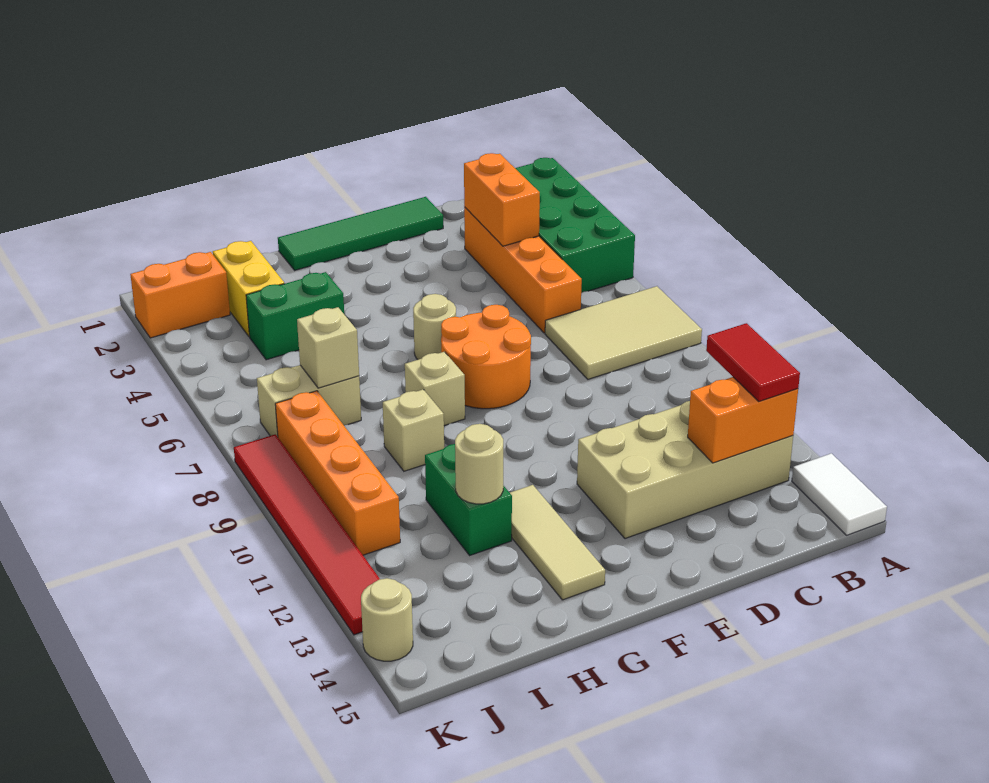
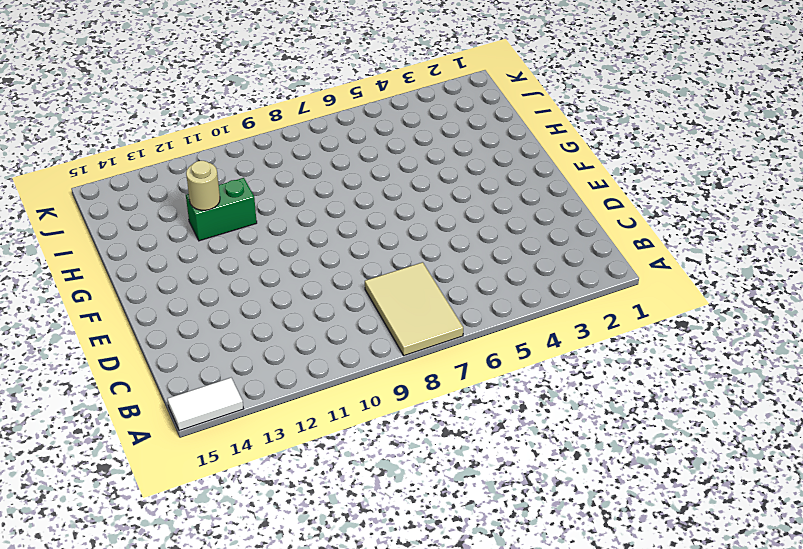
none -> green 2x4 brick [515,158,635,293]
none -> tan 2x4 brick [577,401,793,539]
none -> orange 1x4 brick [464,207,582,333]

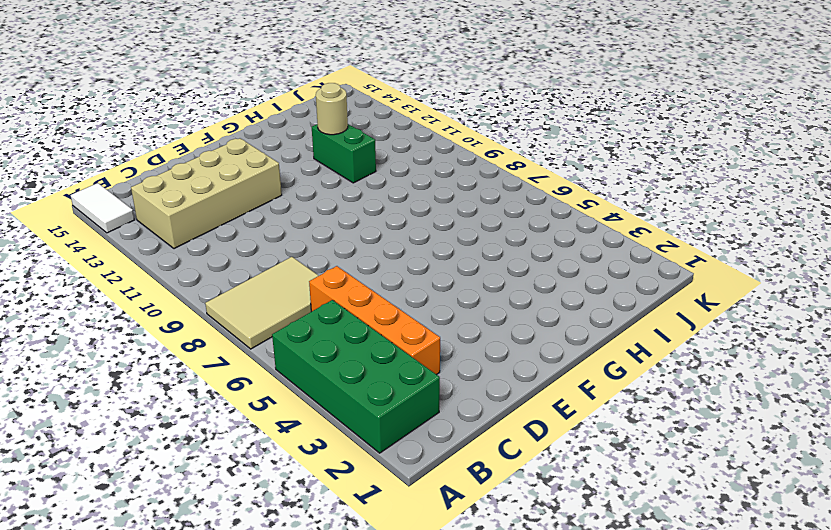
none -> green 1x4 tile [278,197,443,270]
none -> orange 2x2 round brick [441,305,531,409]
none -> tan 1x1 round brick [413,294,456,360]

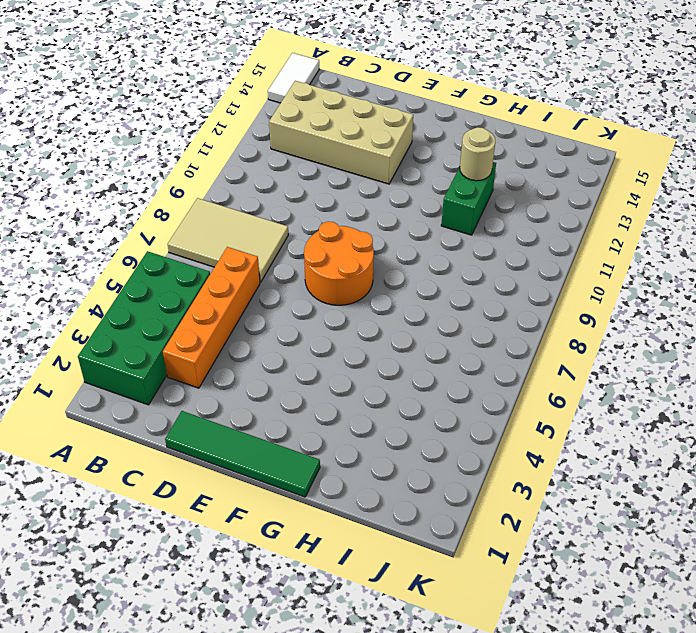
none -> tan 1x1 round brick [413,294,456,360]
none -> tan 1x1 brick [405,352,465,426]
none -> tan 1x3 tile [510,485,605,600]

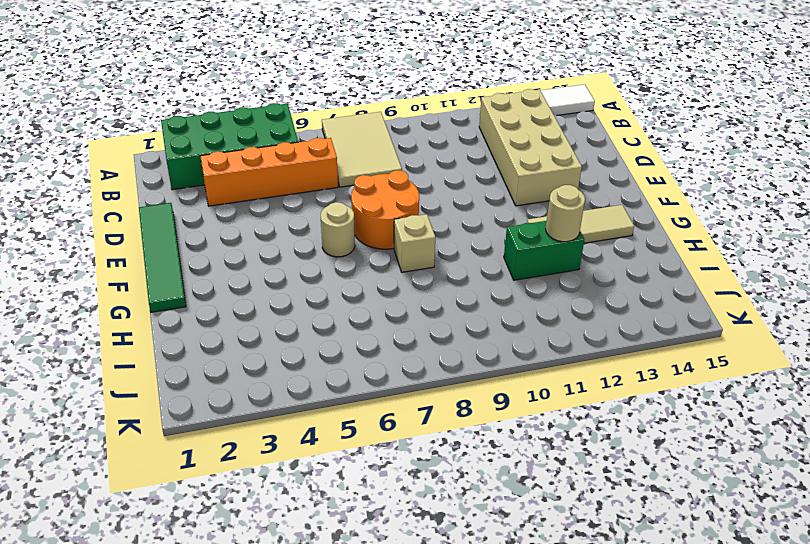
none -> green 1x2 brick [246,272,344,360]
none -> tan 1x1 brick [383,389,444,471]
none -> yellow 1x2 brick [213,241,284,337]

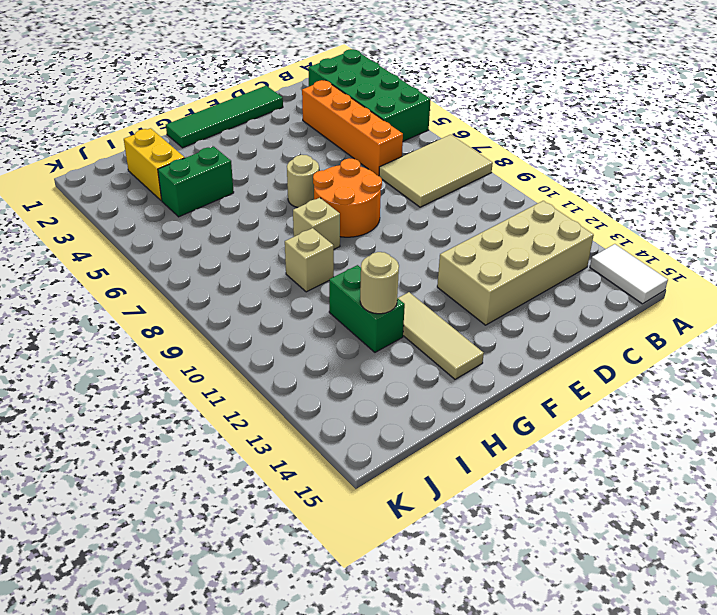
none -> tan 1x2 brick [257,365,361,437]
none -> orange 1x2 brick [130,252,230,338]
none -> orange 1x4 brick [275,391,400,555]

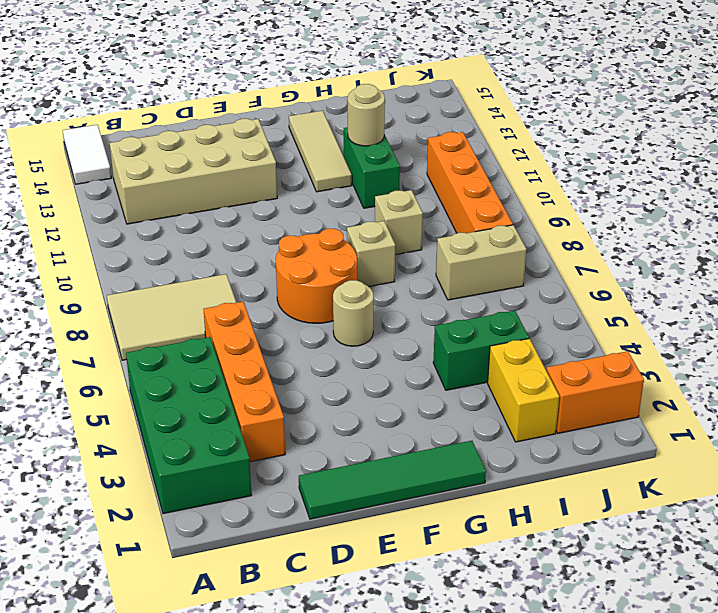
none -> red 1x6 tile [234,434,380,635]
none -> tan 1x1 round brick [361,578,413,661]
none -> orange 1x2 brick [688,377,798,463]

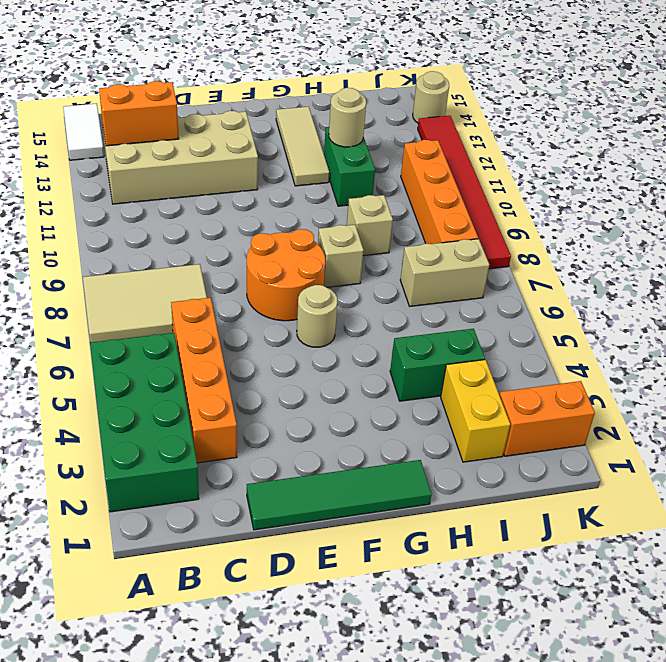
none -> orange 1x2 brick [464,153,540,246]
none -> tan 1x1 brick [297,307,359,388]
none -> red 1x2 tile [706,323,800,401]

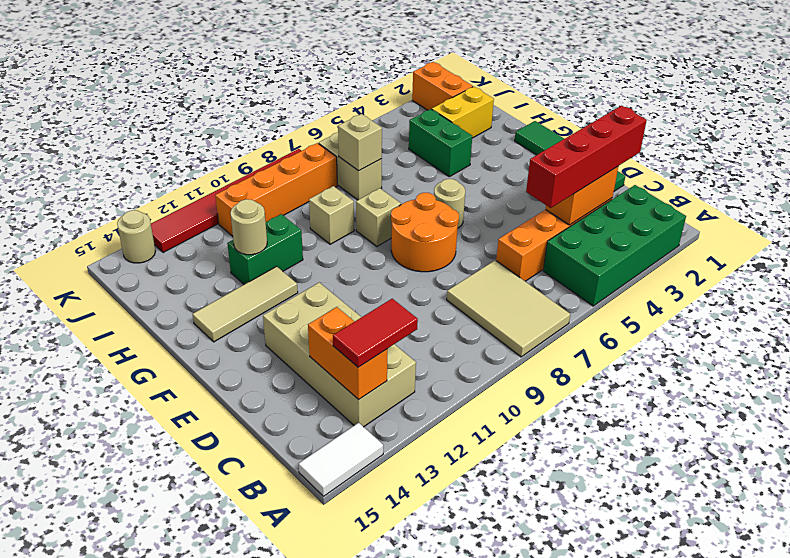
red 1x4 brick [526,106,647,208] -> none

